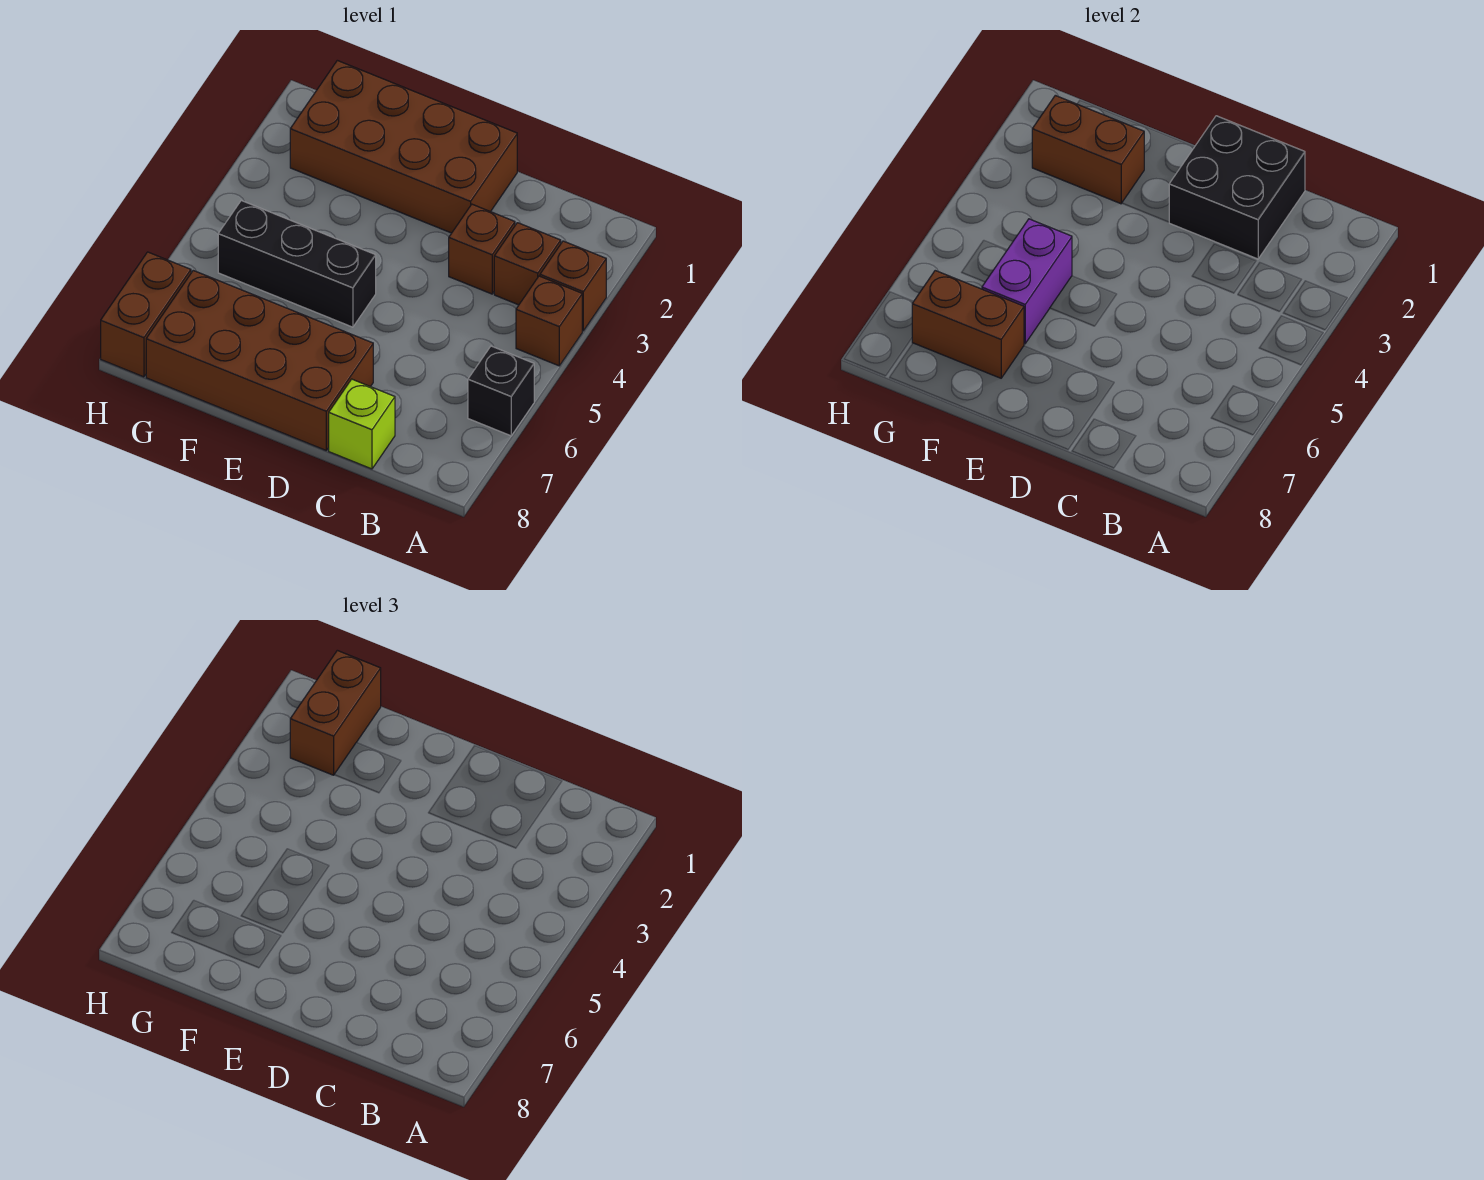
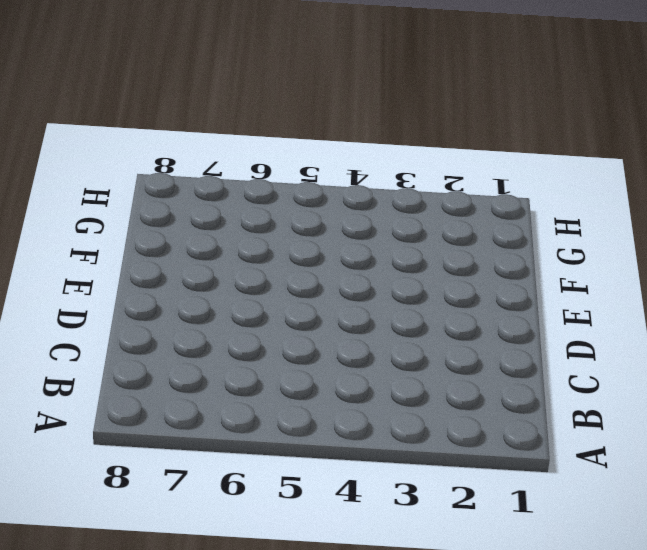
none -> brown 1x1 brick [540,241,606,331]
none -> brown 1x1 brick [516,276,582,366]
none -> black 1x1 brick [468,346,534,436]

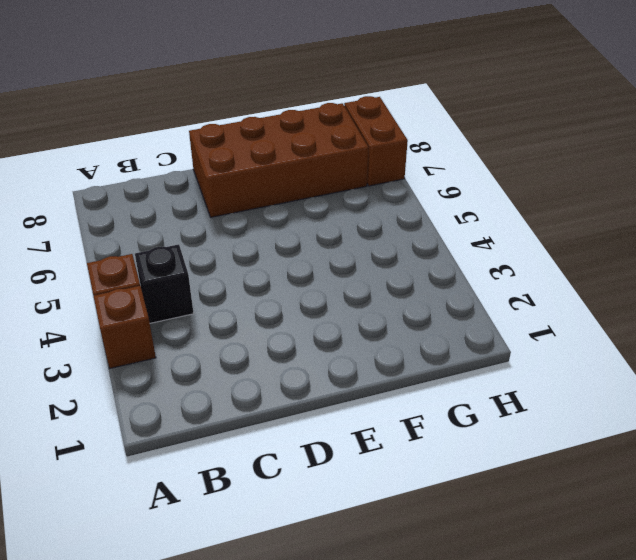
black 1x1 brick [135,244,194,323] -> black 1x1 brick moved to [468,346,534,436]
none -> brown 1x1 brick [494,223,561,305]
none -> brown 1x1 brick [449,204,515,294]
none -> lime 1x1 brick [329,379,395,469]

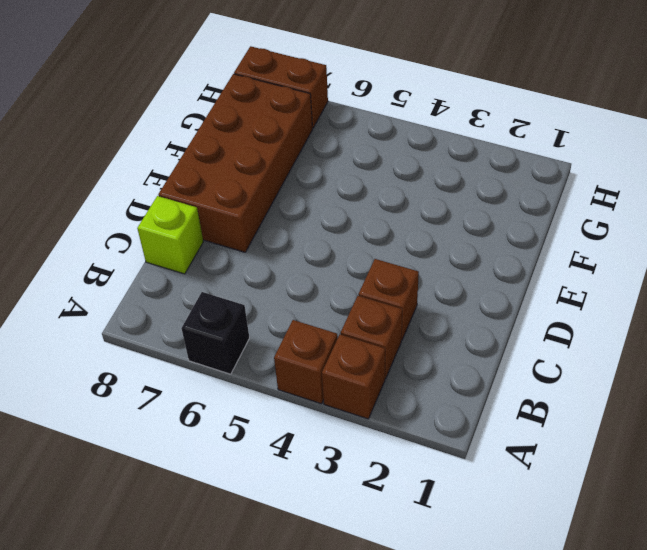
none -> brown 2x4 brick [290,60,517,233]
none -> black 1x3 brick [218,201,376,327]
none -> black 2x2 brick [1169,116,1305,259]

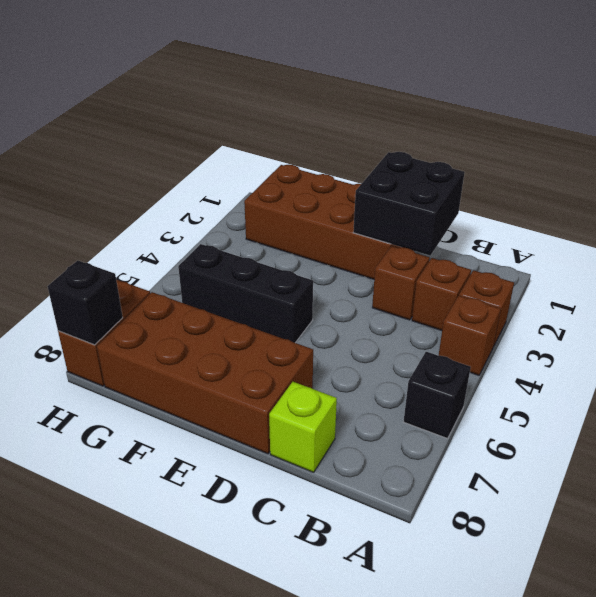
black 1x1 brick [48,260,123,345] -> none
none -> brown 1x2 brick [1032,95,1144,204]
none -> purple 1x2 brick [982,219,1072,344]
none -> brown 1x2 brick [912,271,1024,378]

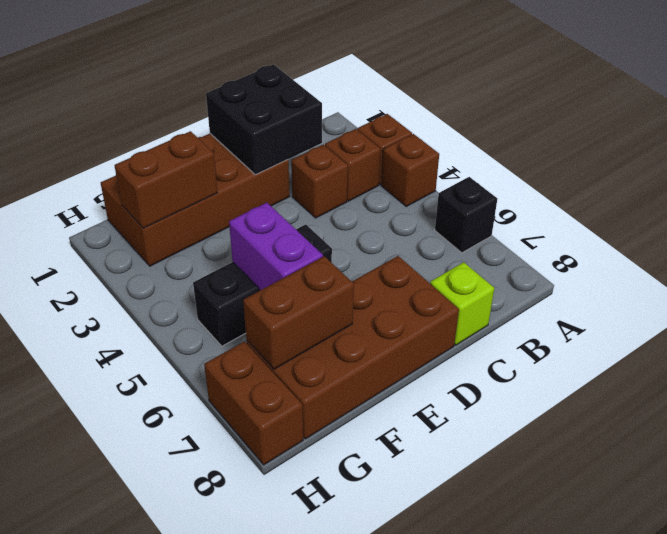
none -> brown 1x2 brick [290,650,381,775]

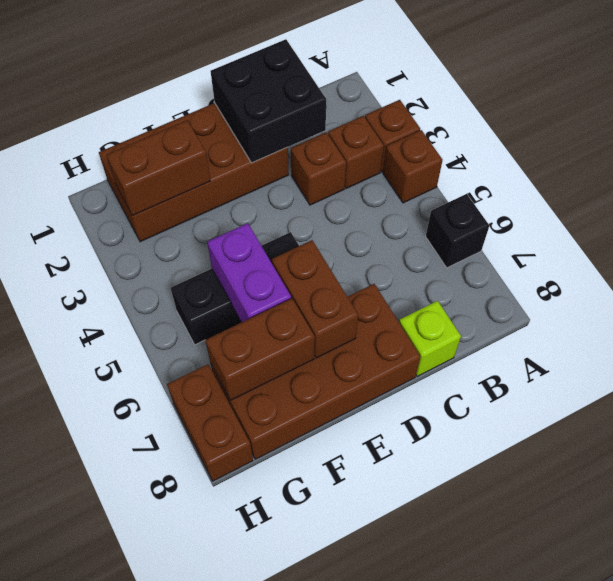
brown 1x2 brick [272,240,358,358] -> brown 1x2 brick moved to [290,650,381,775]

